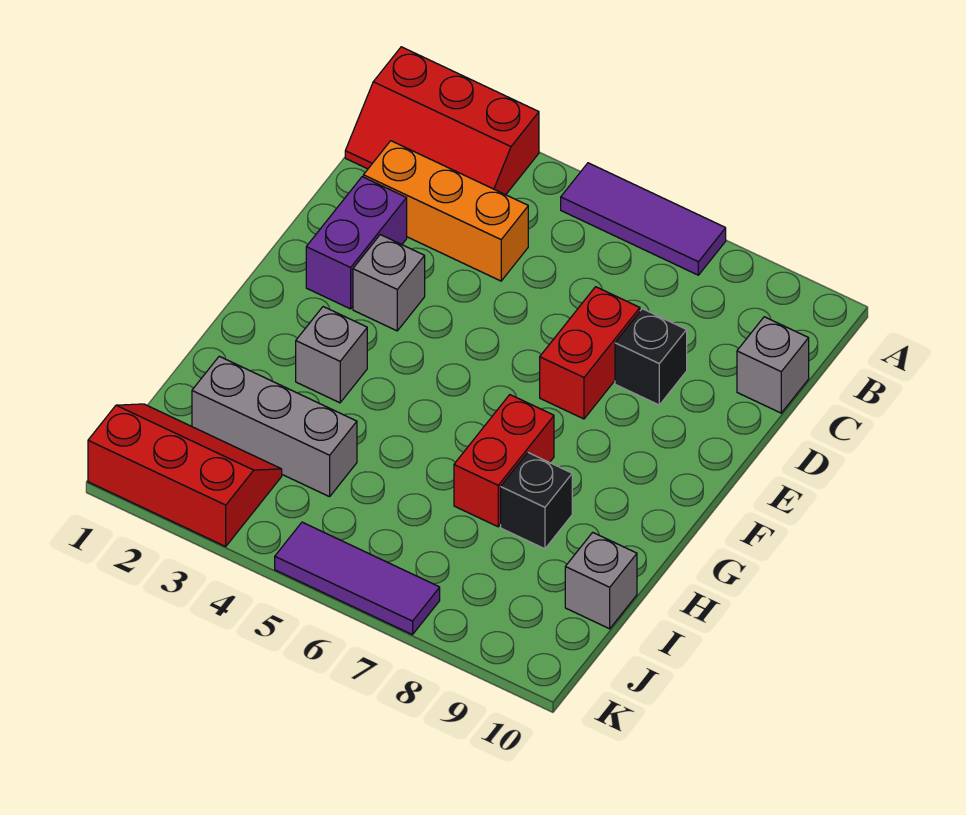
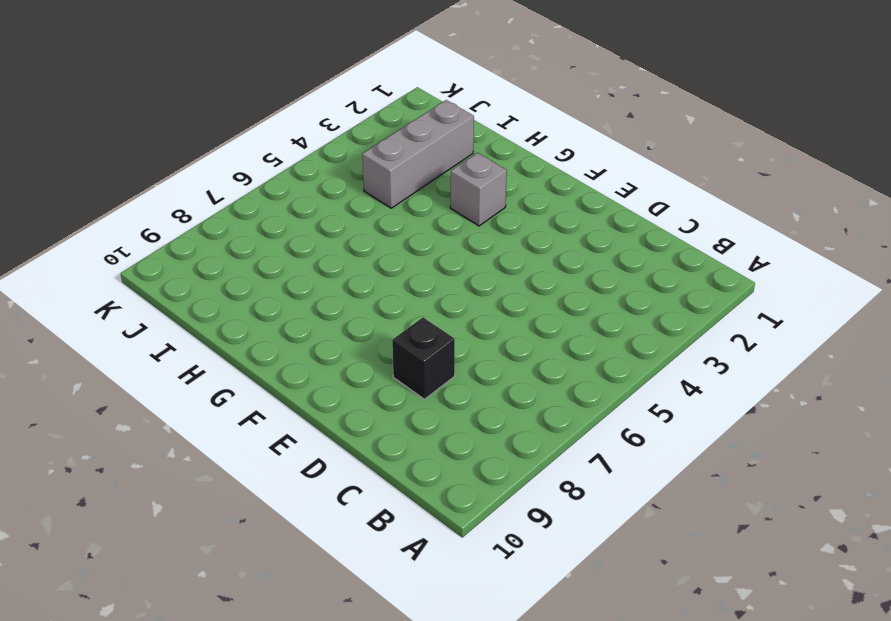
none -> red 2x3 slope [345,47,539,195]
none -> purple 1x3 tile [561,163,726,275]
none -> orange 1x3 brick [363,141,528,281]

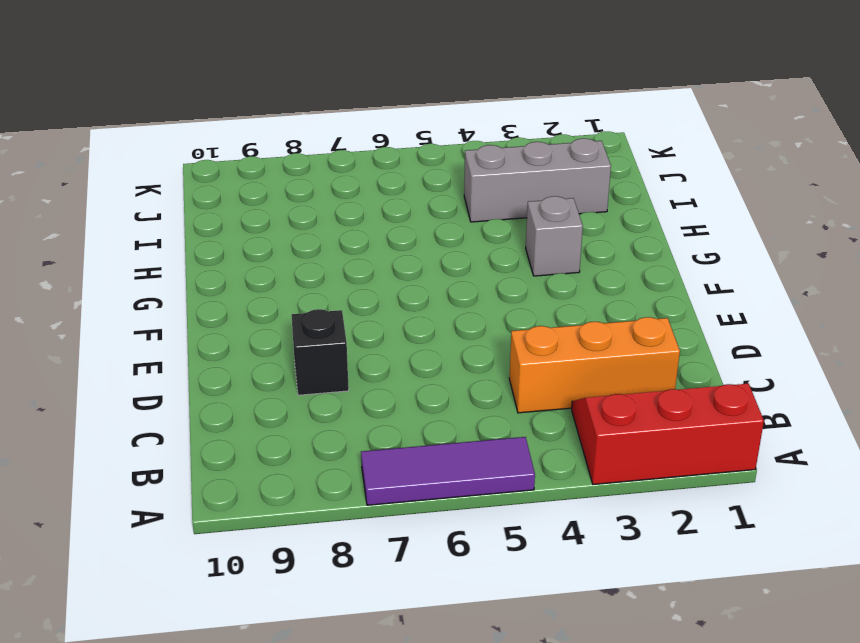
none -> grey 1x1 brick [737,317,809,413]
none -> purple 1x2 brick [306,177,407,309]
none -> red 1x2 brick [540,287,640,419]

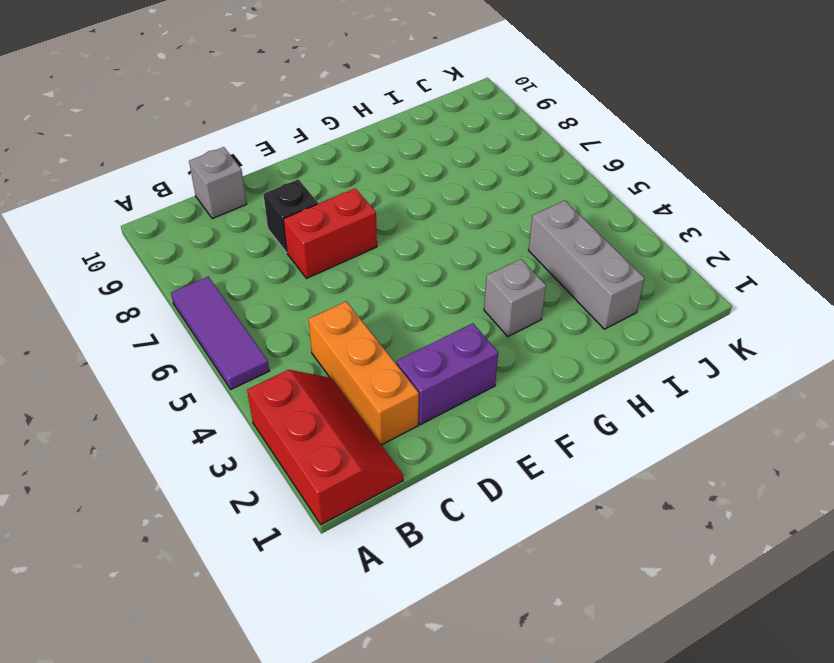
none -> grey 1x1 brick [353,235,425,331]
none -> red 1x2 brick [454,395,554,527]
none -> black 1x1 brick [501,453,572,549]

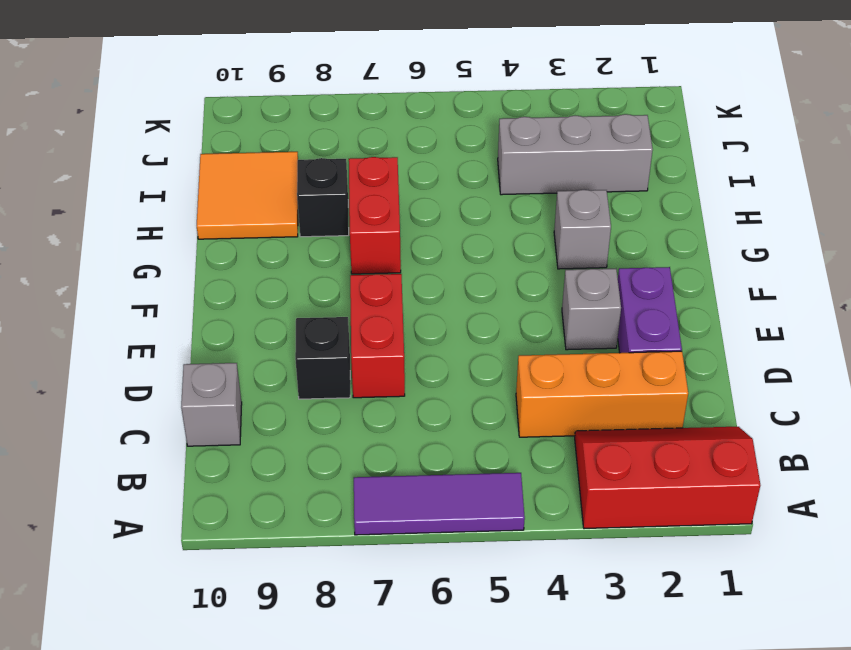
orange 2x2 tile [197,152,298,239] -> grey 1x1 brick [565,532,637,629]
none -> red 2x3 slope [88,404,282,546]
none -> purple 1x3 tile [275,522,440,635]

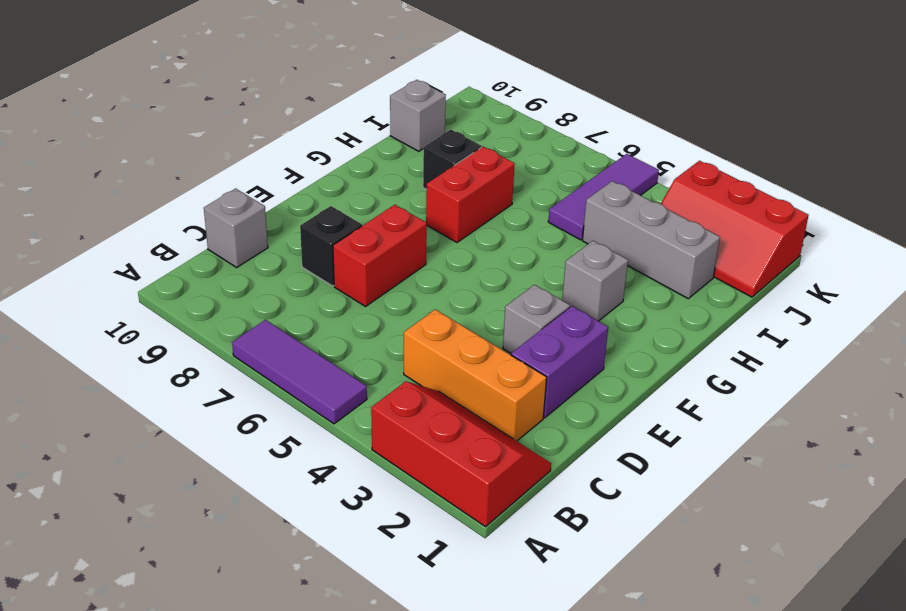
purple 1x3 tile [548,154,659,240] -> purple 1x3 tile turned to [275,522,440,635]

